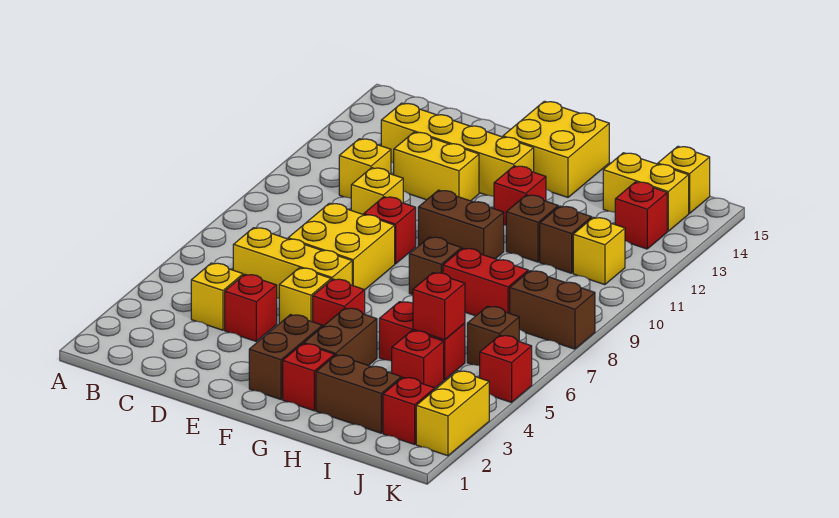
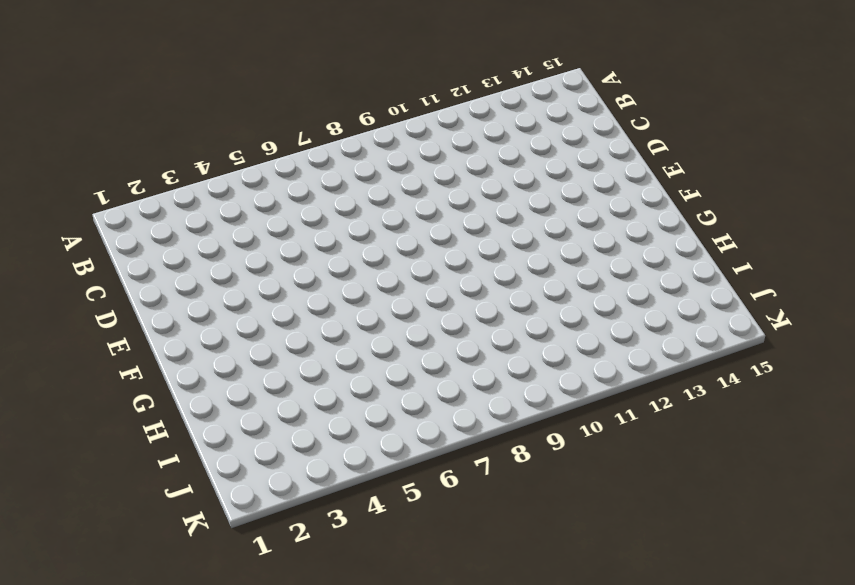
none -> yellow 1x1 brick [191,263,243,330]
none -> yellow 1x3 brick [233,228,352,298]
none -> yellow 1x1 brick [339,139,391,198]
none -> yellow 1x4 brick [381,103,534,196]

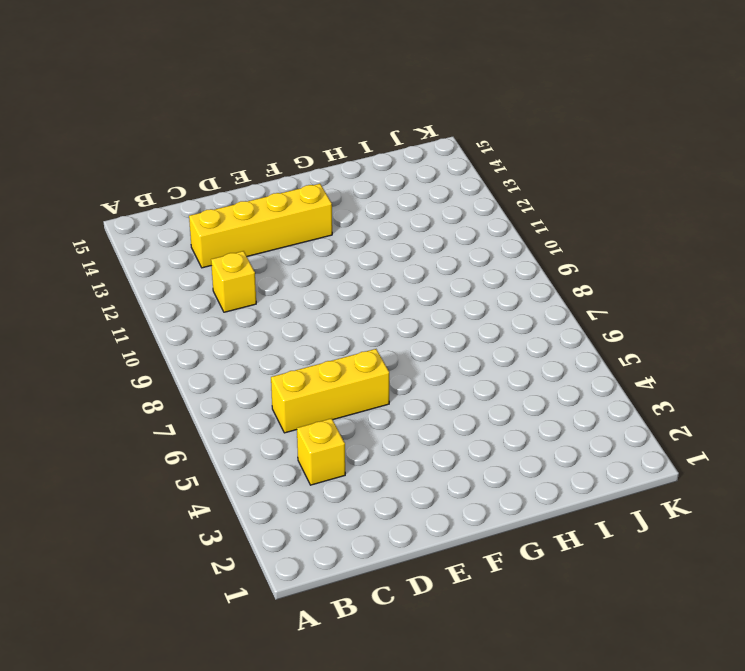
none -> red 1x1 brick [225,274,277,341]
none -> yellow 2x2 brick [288,203,395,290]
none -> yellow 1x1 brick [351,168,403,215]
none -> yellow 1x2 brick [394,132,479,201]

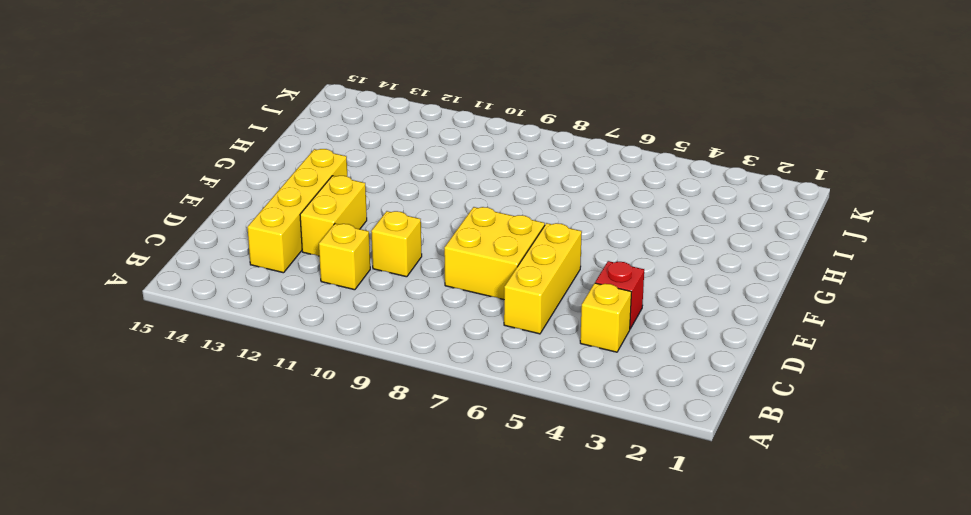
none -> yellow 1x1 brick [279,268,331,324]
none -> red 1x1 brick [364,197,416,264]
none -> brown 1x2 brick [249,315,322,399]
none -> red 1x1 brick [313,279,365,327]

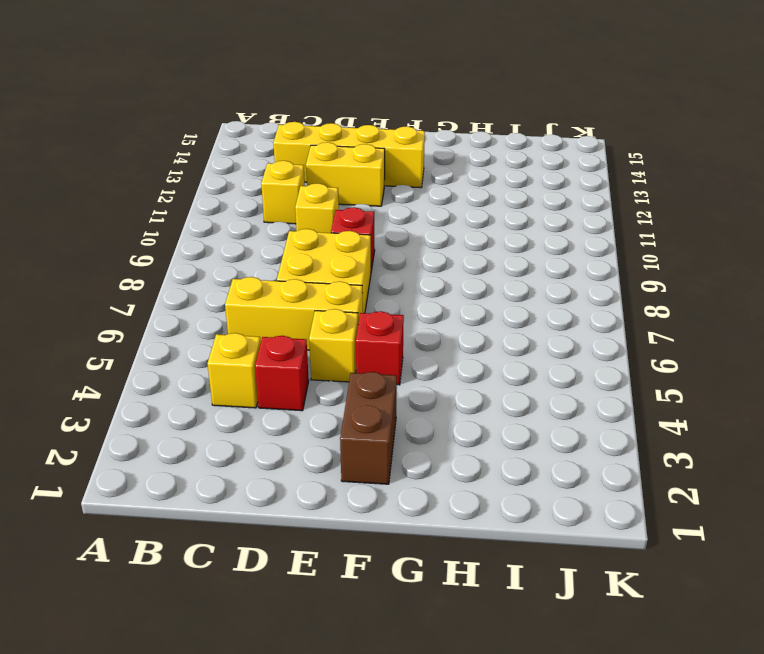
none -> brown 1x2 brick [418,190,504,259]
none -> yellow 2x2 brick [503,101,609,197]
none -> red 1x1 brick [283,344,335,411]
none -> brown 1x2 brick [304,308,377,365]

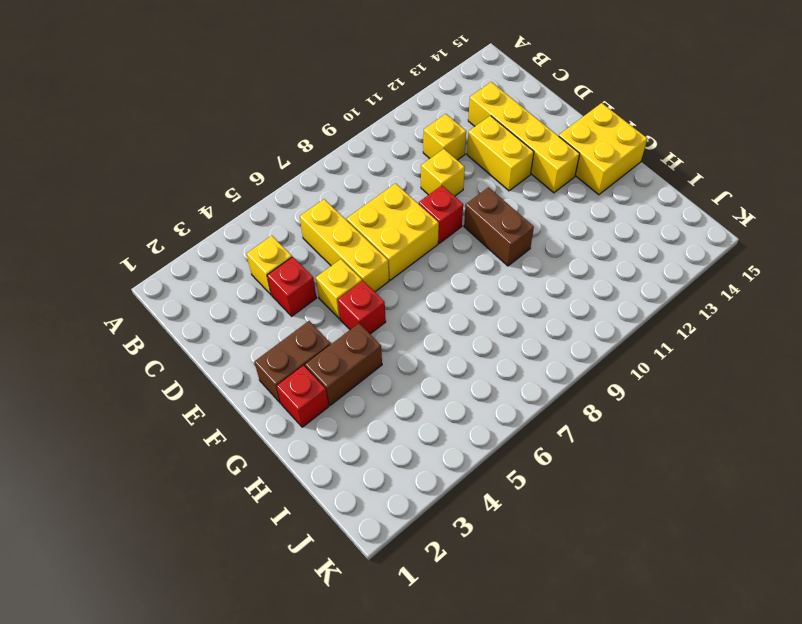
none -> brown 1x1 brick [409,237,461,295]
none -> red 1x1 brick [494,166,546,225]
none -> brown 1x2 brick [316,355,401,433]
none -> red 1x2 brick [379,302,465,380]

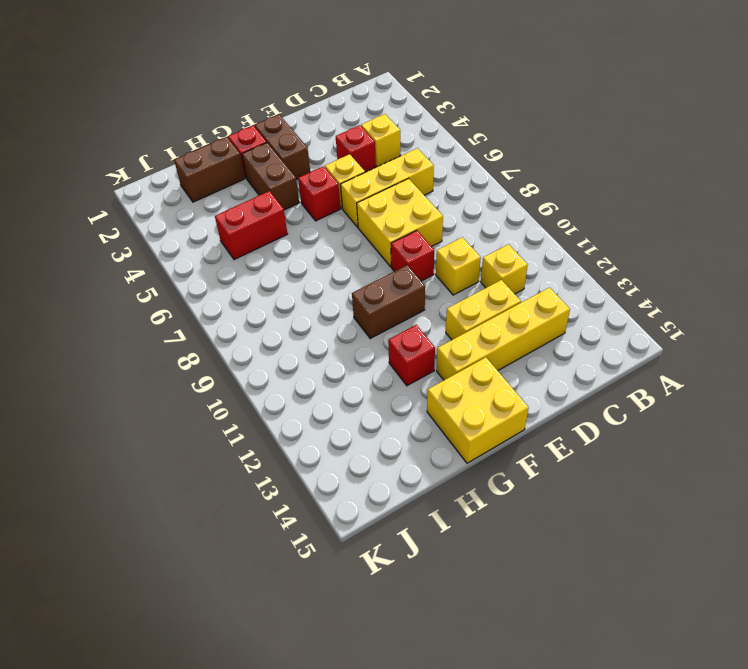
none -> brown 1x1 brick [409,237,461,295]
none -> red 1x2 brick [443,248,528,316]
none -> brown 1x1 brick [506,195,558,262]
none -> red 1x1 brick [392,331,444,388]

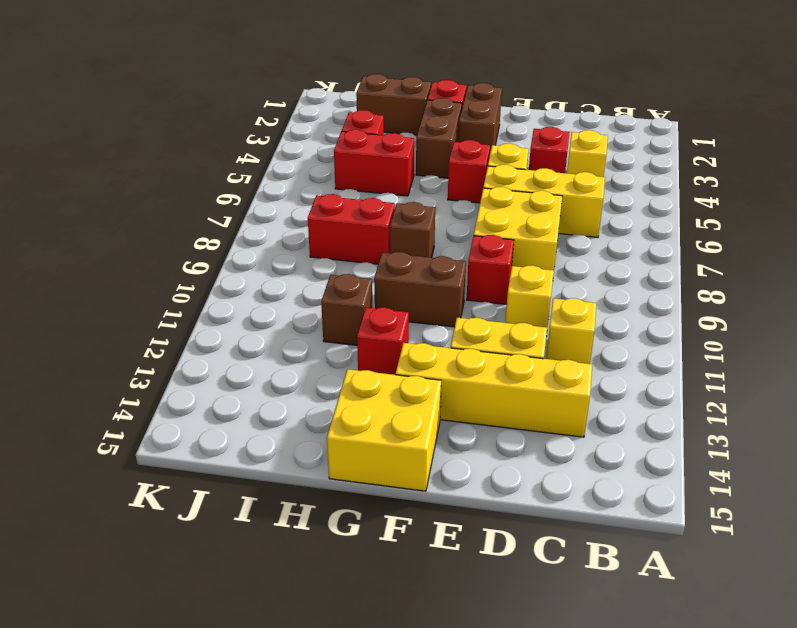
none -> brown 1x1 brick [540,206,592,273]
none -> yellow 1x2 brick [603,153,689,231]
none -> red 1x1 brick [383,377,435,444]
none -> brown 1x1 brick [467,306,519,366]

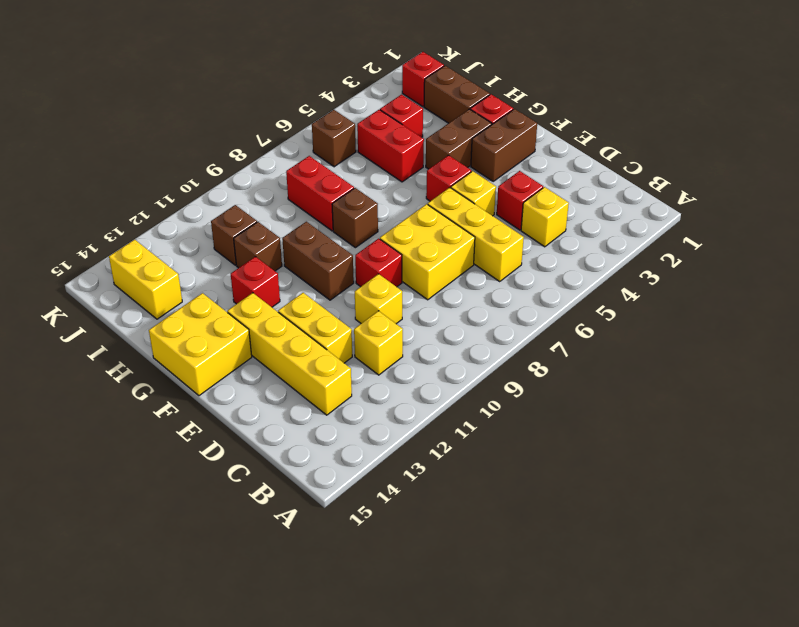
none -> brown 1x2 brick [510,271,595,349]
none -> yellow 1x1 brick [573,217,625,285]
none -> red 1x1 brick [615,182,667,249]
none -> yellow 1x1 brick [658,146,710,213]

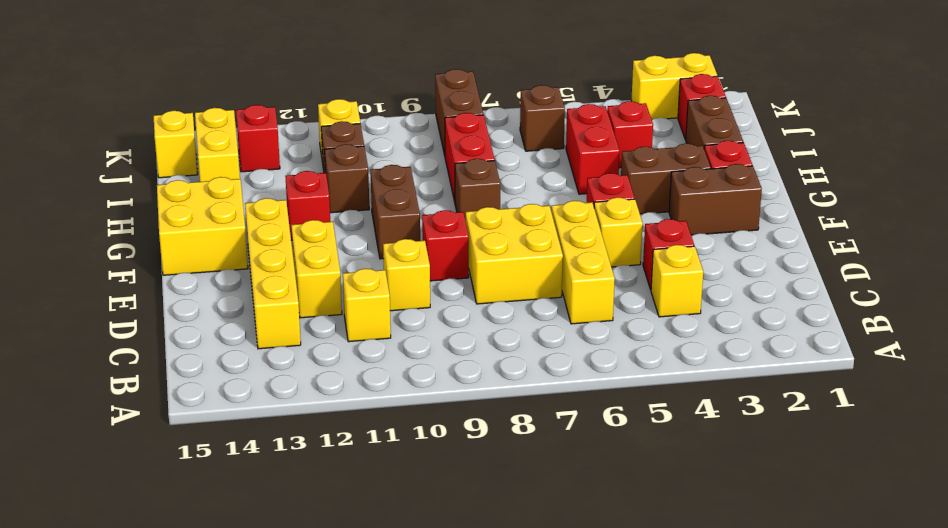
none -> red 1x1 brick [480,335,532,402]
none -> red 1x1 brick [413,273,465,340]

